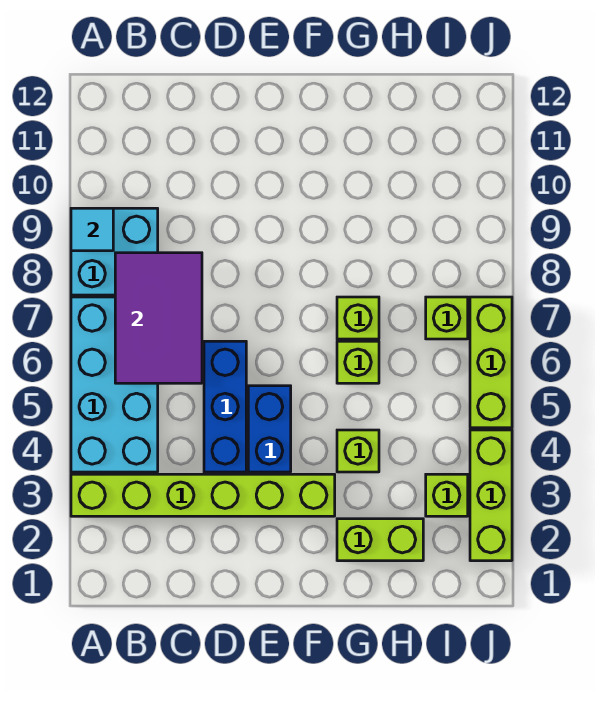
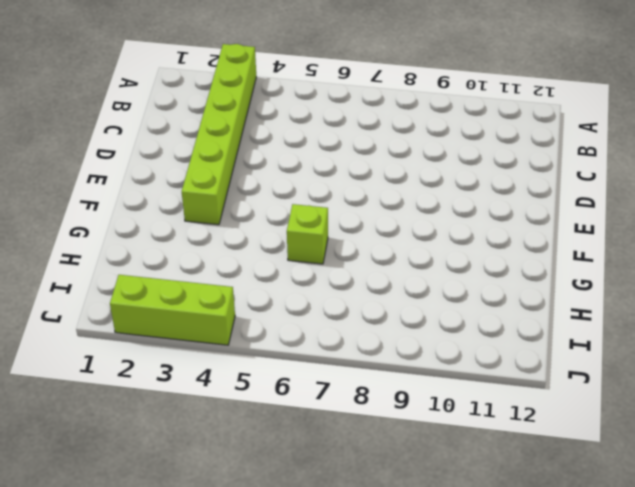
none -> cyan 2x4 brick [71,297,158,472]
none -> cyan 2x2 brick [71,208,158,295]
none -> blue 1x3 brick [204,341,246,472]

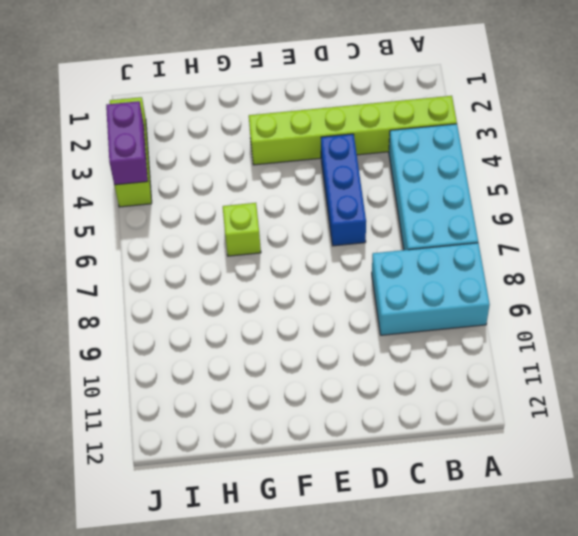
cyan 2x3 brick [372,243,490,335] -> cyan 2x2 brick [71,208,158,295]
purple 1x2 brick [106,101,148,185] -> none
none -> blue 1x2 brick [248,386,291,472]
none -> lime 1x2 brick [337,519,423,561]
none -> lime 1x1 brick [337,430,379,472]

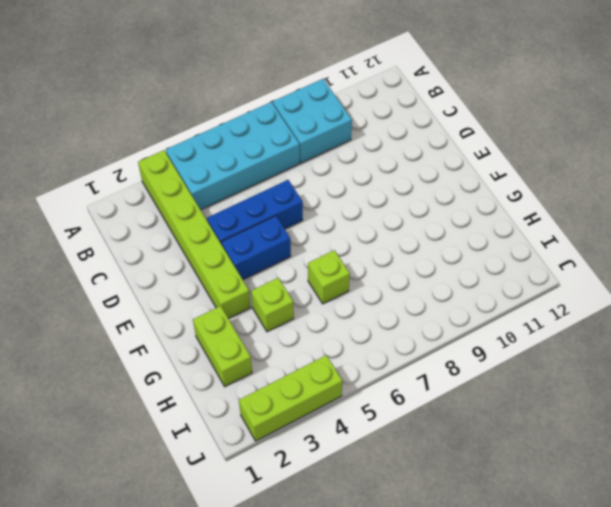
none -> lime 1x1 brick [337,297,379,339]
none -> lime 1x1 brick [426,474,468,516]
none -> lime 1x1 brick [426,297,468,339]

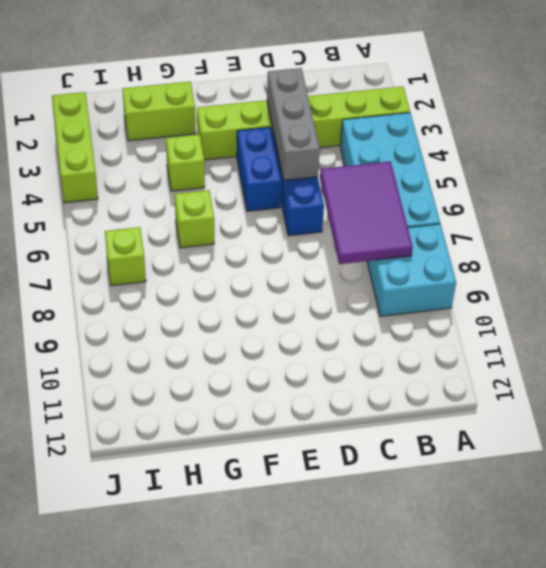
grey 1x3 brick [267,68,320,180] -> none
none -> lime 1x1 brick [337,297,379,339]
none -> lime 1x1 brick [426,474,468,516]
none -> lime 1x3 brick [470,297,512,428]

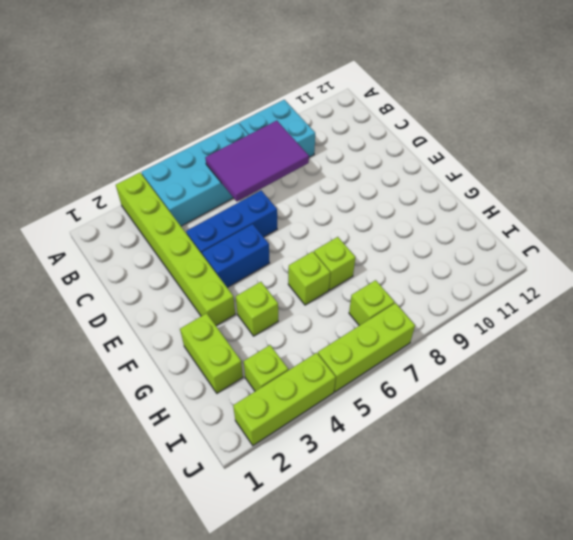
none -> cyan 1x1 tile [71,208,113,251]

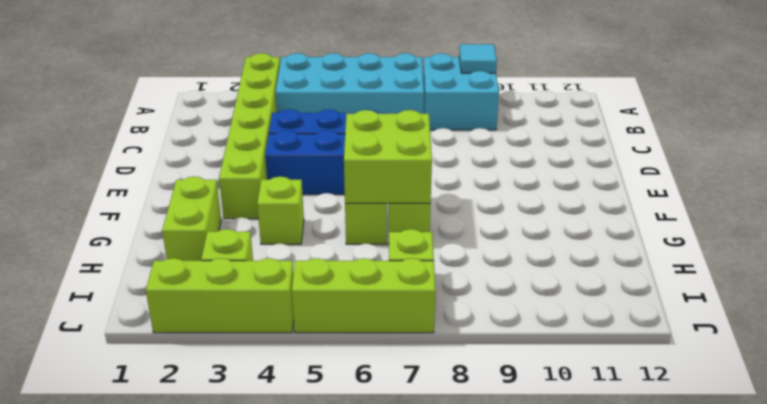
lime 2x2 brick [344,110,432,204] -> none
none -> purple 2x3 tile [115,253,202,383]

